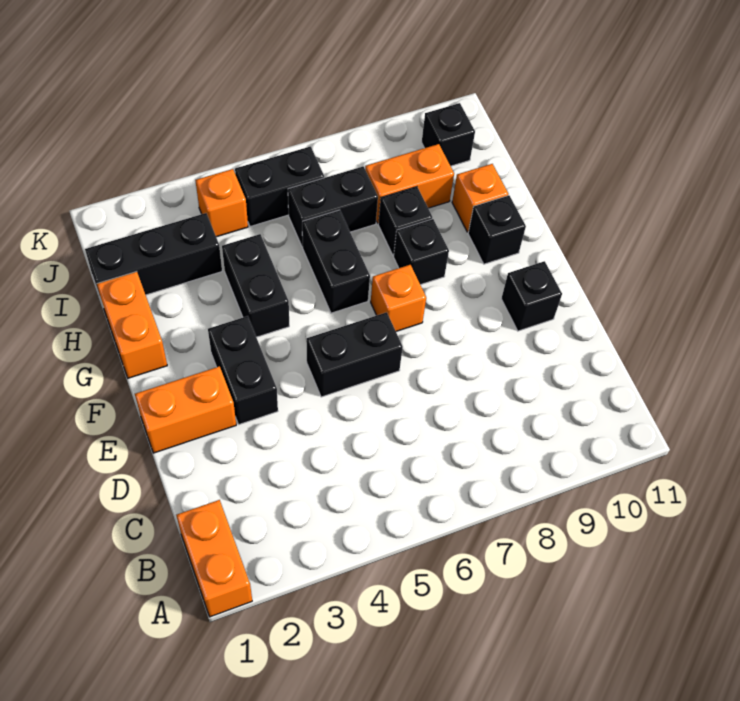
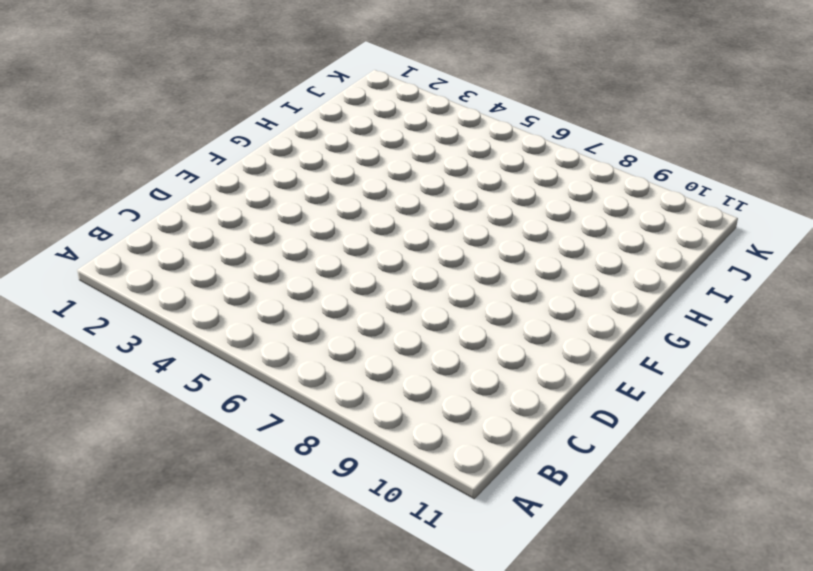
none -> orange 1x2 brick [176,500,252,617]
none -> orange 1x2 brick [135,366,236,453]
none -> black 1x2 brick [208,316,278,424]

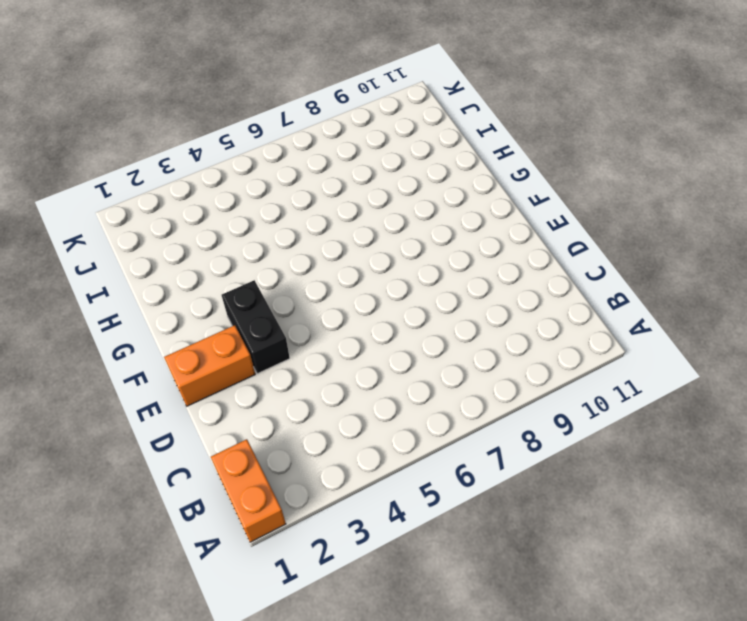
none -> black 1x2 brick [307,312,403,397]
none -> black 1x1 brick [501,261,562,331]
none -> orange 1x1 brick [371,265,426,331]

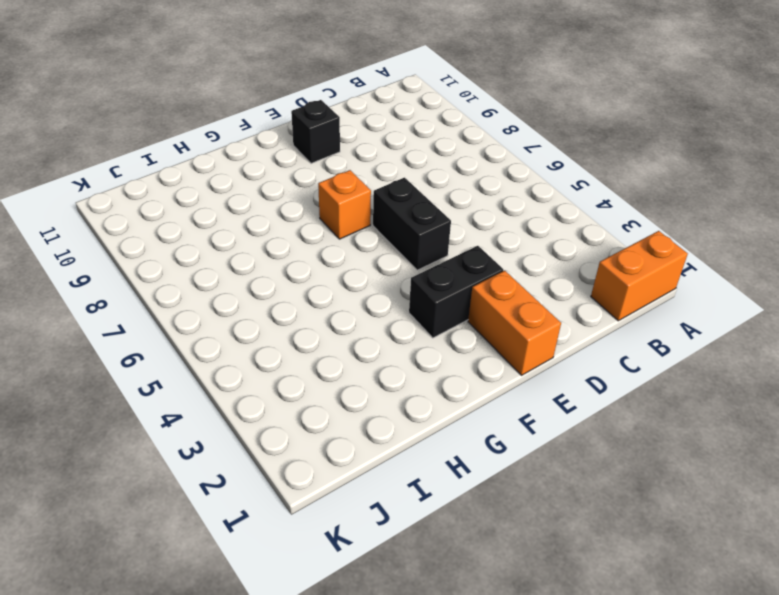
none -> orange 1x2 brick [97,272,167,378]
none -> black 1x2 brick [222,234,289,337]
none -> black 1x2 brick [302,210,370,313]

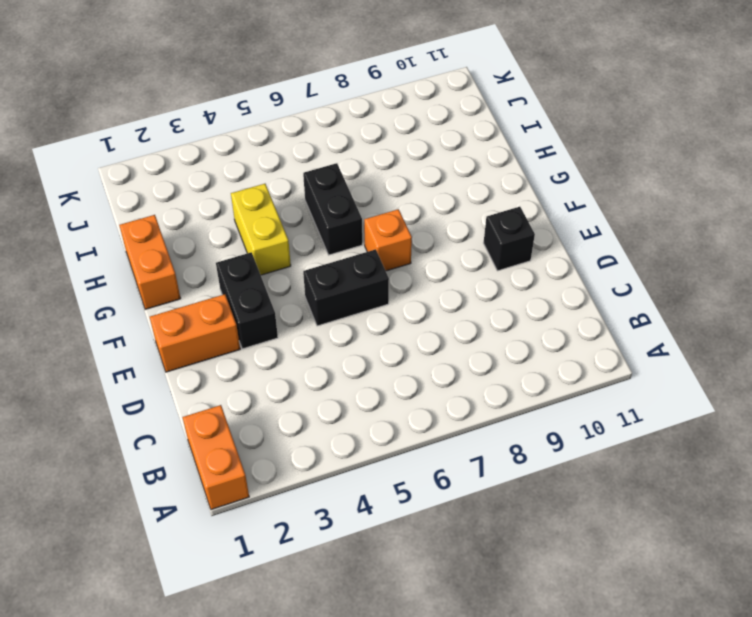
yellow 1x2 brick [231,184,291,275] -> black 1x2 brick [222,234,289,337]
none -> black 1x1 brick [394,219,449,285]
none -> black 1x1 brick [468,196,526,264]
none -> black 1x1 brick [378,187,432,255]

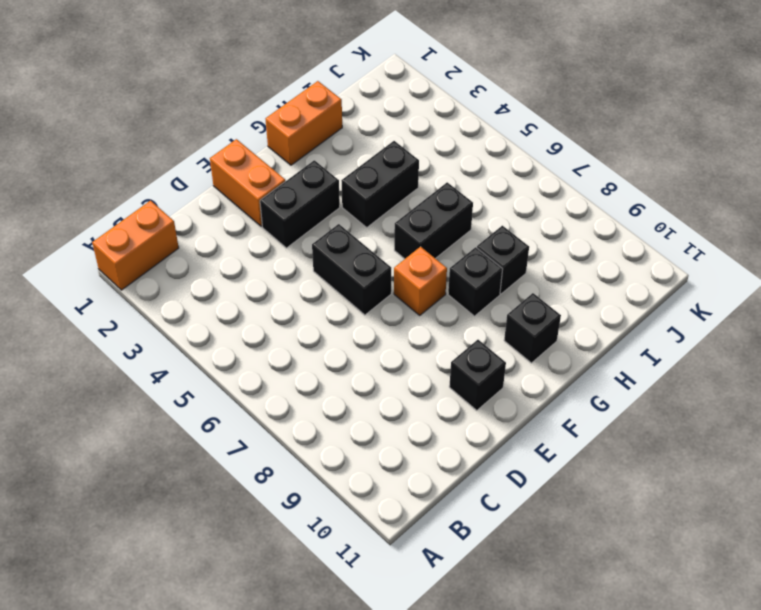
none -> orange 1x1 brick [452,164,508,232]
none -> black 1x3 brick [85,213,222,302]
none -> black 1x2 brick [288,166,378,247]

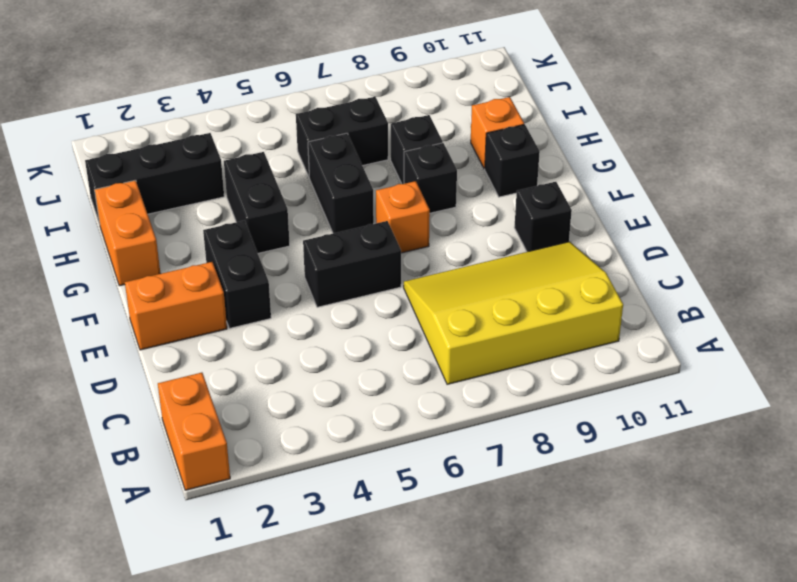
yellow 3x4 slope [404,242,623,384] -> none
none -> orange 1x2 brick [365,144,454,224]
none -> orange 1x1 brick [195,169,248,237]
none -> black 1x2 brick [235,147,324,227]

